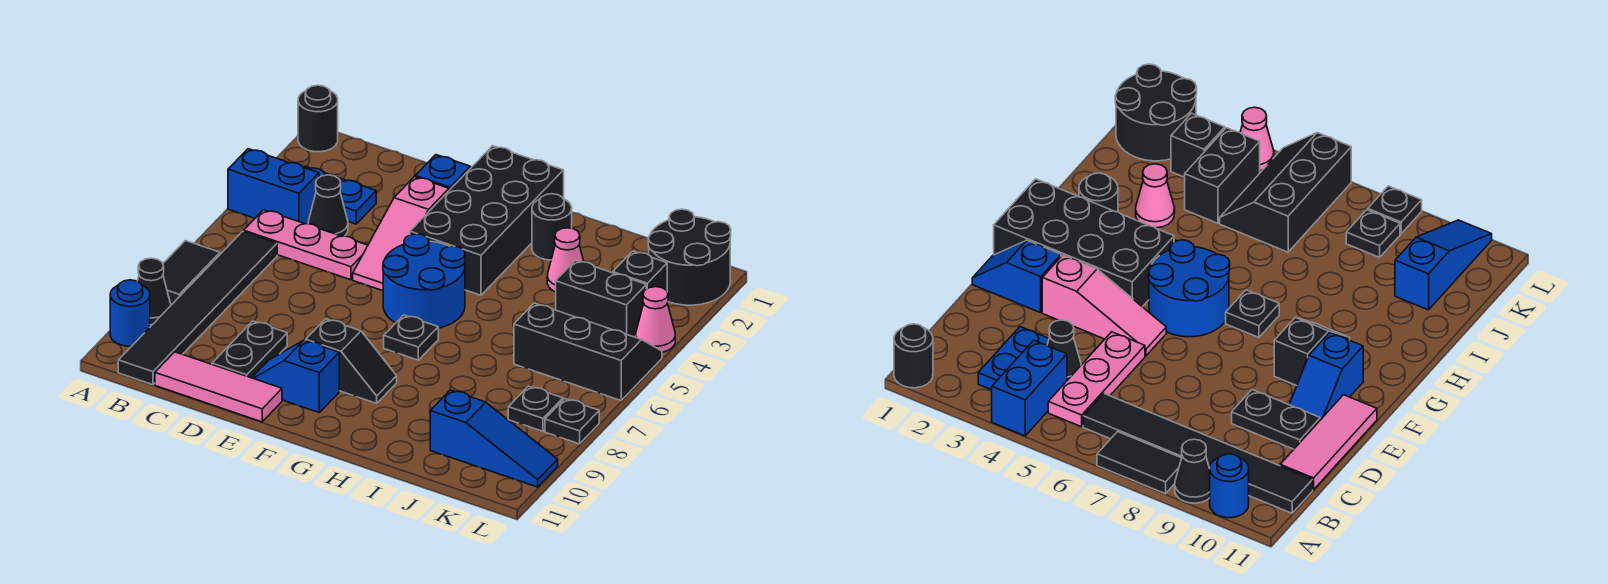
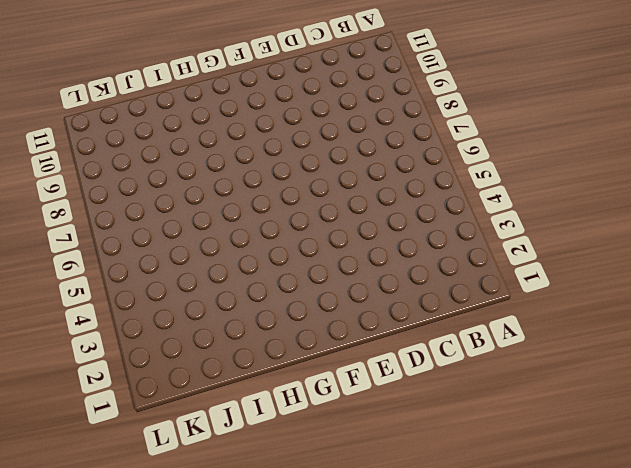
none -> black 1x1 round brick [298,85,338,152]
none -> blue 1x2 brick [228,149,319,224]
none -> black 1x2 tile [163,241,220,305]

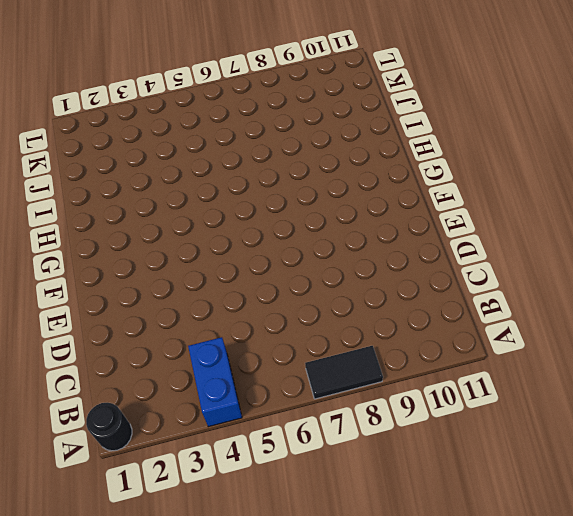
none -> black 1x1 cone [137,258,171,325]
none -> blue 1x1 round brick [110,280,150,346]
none -> blue 1x2 plate [304,166,376,224]

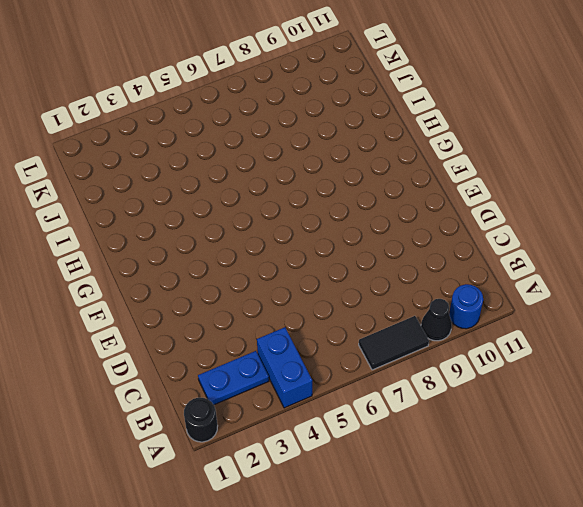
blue 1x2 plate [198,351,269,405] -> blue 1x2 plate turned to [304,166,376,224]
none -> pink 1x3 plate [244,210,368,280]
none -> black 1x6 tile [118,231,277,385]
none -> black 1x1 cone [308,175,348,236]

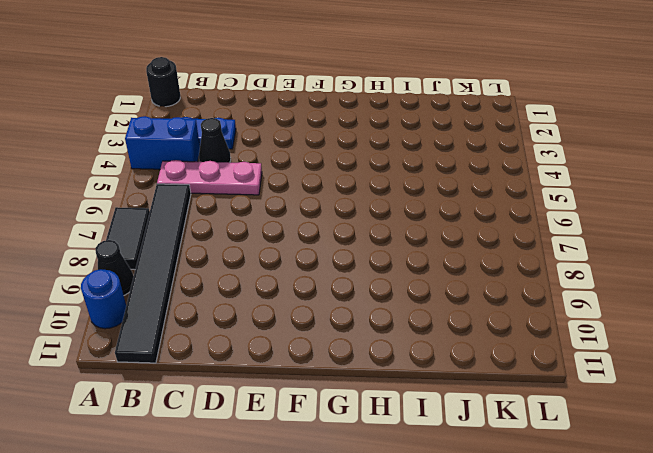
none -> pink 1x3 tile [155,352,282,422]
none -> black 1x2 plate [212,321,287,378]
none -> blue 1x2 slope [415,155,471,190]

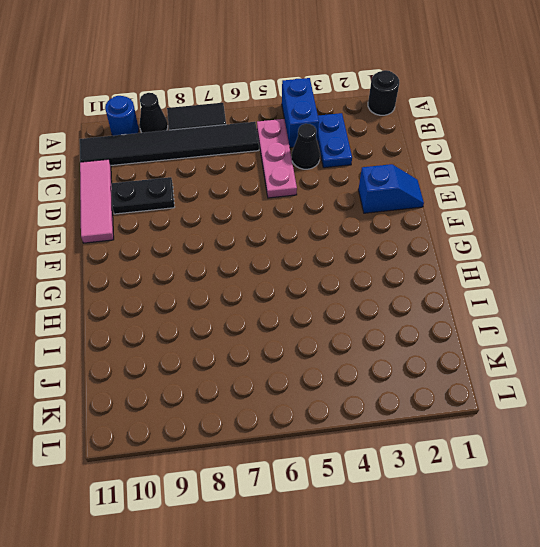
none -> pink 1x3 slope [353,177,449,291]
none -> blue 1x2 slope [252,340,339,413]
none -> black 2x4 brick [410,146,564,295]

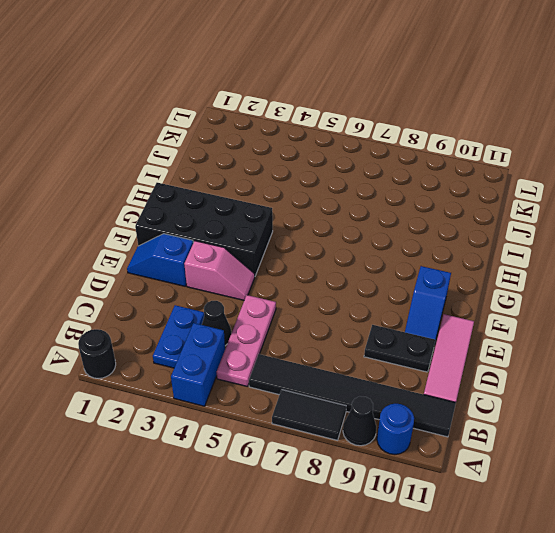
pink 1x2 slope [184,241,255,300] -> pink 1x3 slope [353,177,449,291]
none -> blue 2x2 round brick [383,234,465,328]
none -> black 1x2 slope [306,319,397,403]
none -> black 1x1 plate [384,315,438,360]

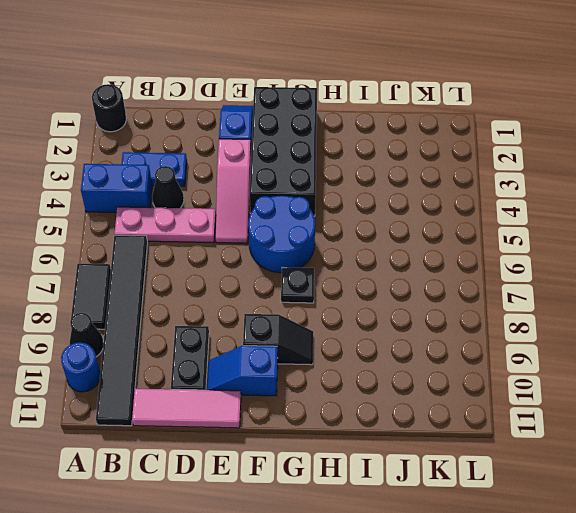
none -> black 1x1 round brick [532,194,572,260]
none -> pink 1x1 cone [547,228,584,292]
none -> black 1x2 brick [556,260,646,337]

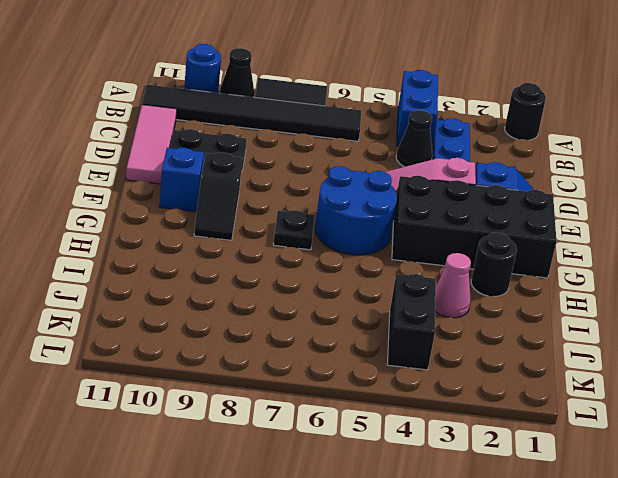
none -> pink 1x3 plate [244,210,368,280]
none -> black 2x3 slope [514,303,662,400]
none -> blue 1x3 slope [430,390,558,487]

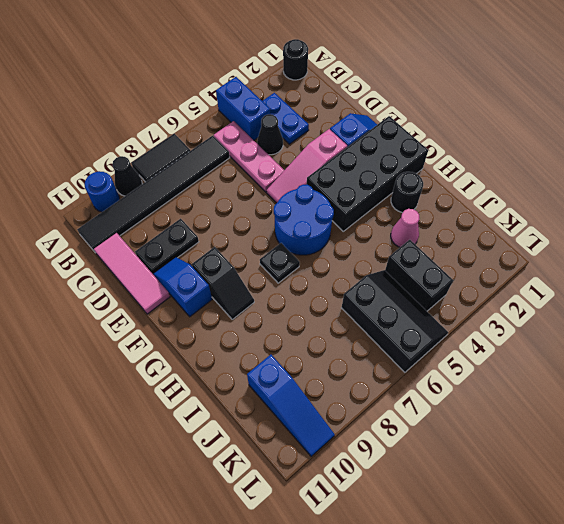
none -> black 2x2 round brick [648,209,731,305]
none -> black 1x1 brick [613,251,667,290]
none -> black 1x1 plate [508,386,563,431]

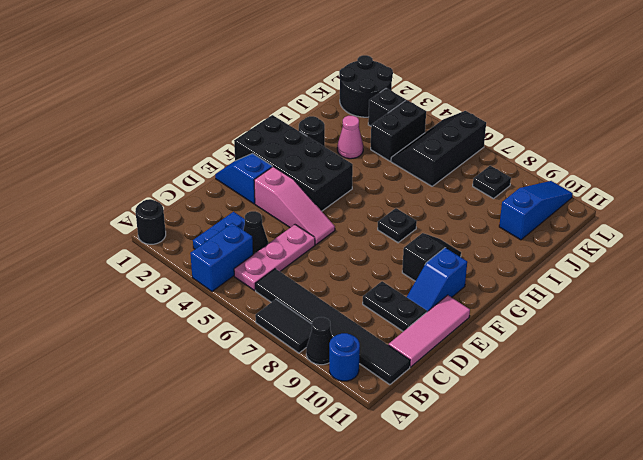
none -> blue 2x2 round brick [383,234,465,328]
none -> pink 1x1 cone [636,287,675,352]
none -> black 1x1 plate [545,399,599,444]

